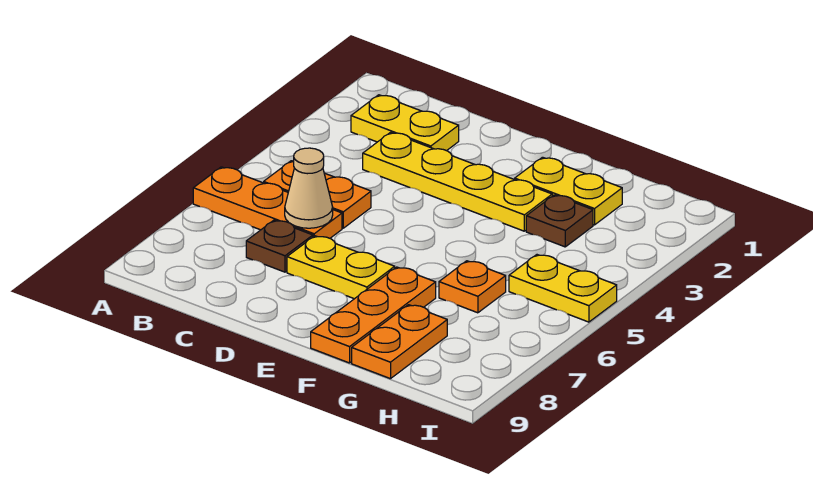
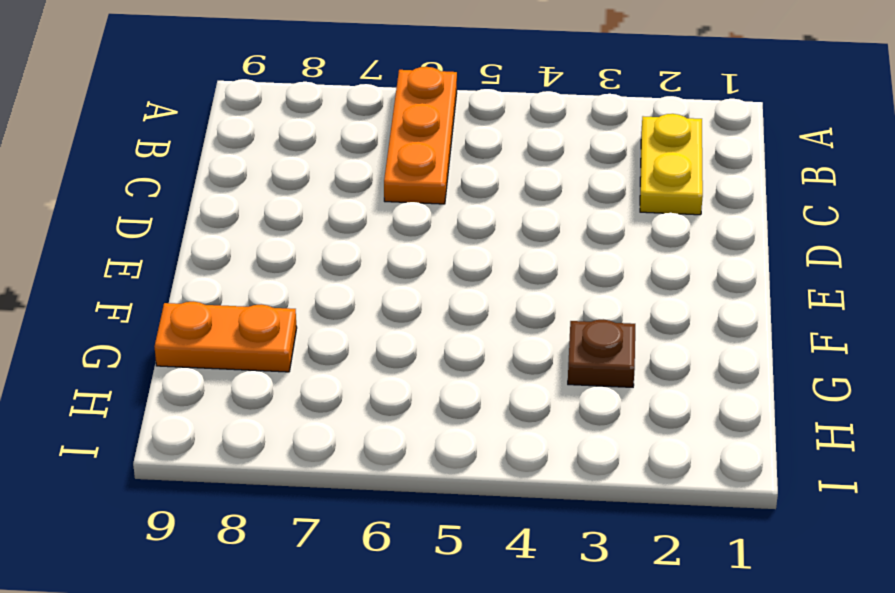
none -> orange 1x2 plate [264,161,371,228]
none -> yellow 1x4 plate [363,132,552,231]
none -> brown 1x1 plate [246,220,313,272]

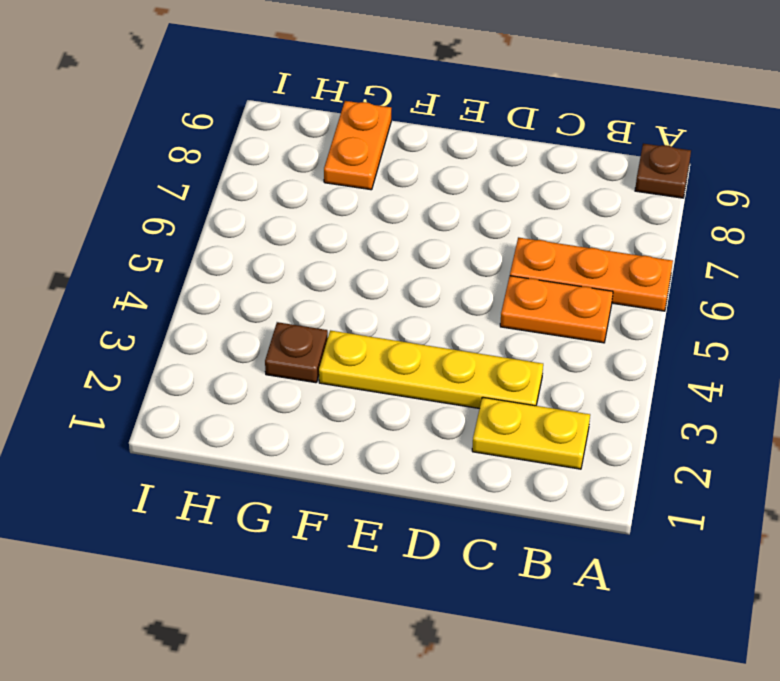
brown 1x1 plate [635,144,691,198] -> brown 1x1 plate moved to [246,220,313,272]
none -> yellow 1x2 plate [287,236,395,299]
none -> yellow 1x2 plate [515,157,622,225]
none -> orange 1x3 plate [311,267,436,363]

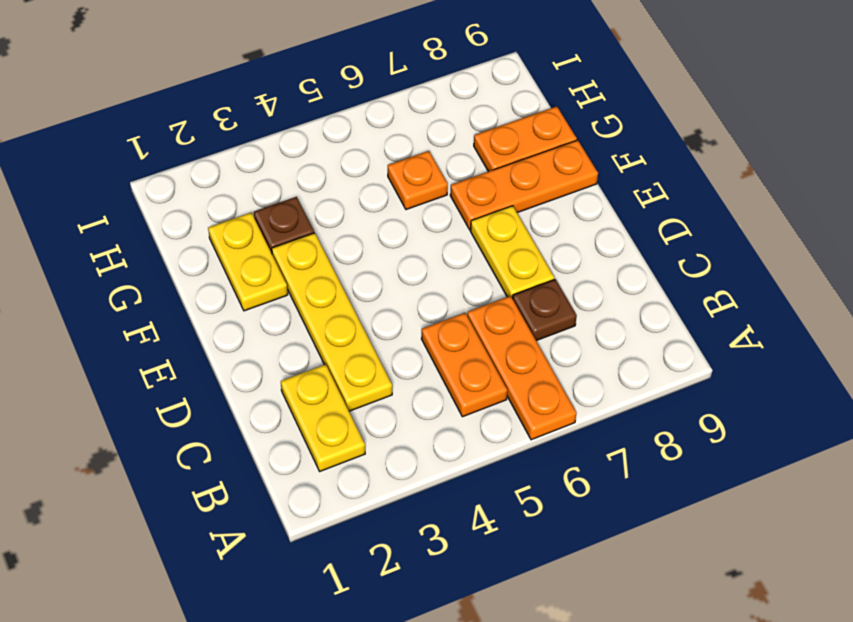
none -> yellow 1x2 plate [509,255,617,322]
none -> tan 1x1 cone [285,148,333,228]

